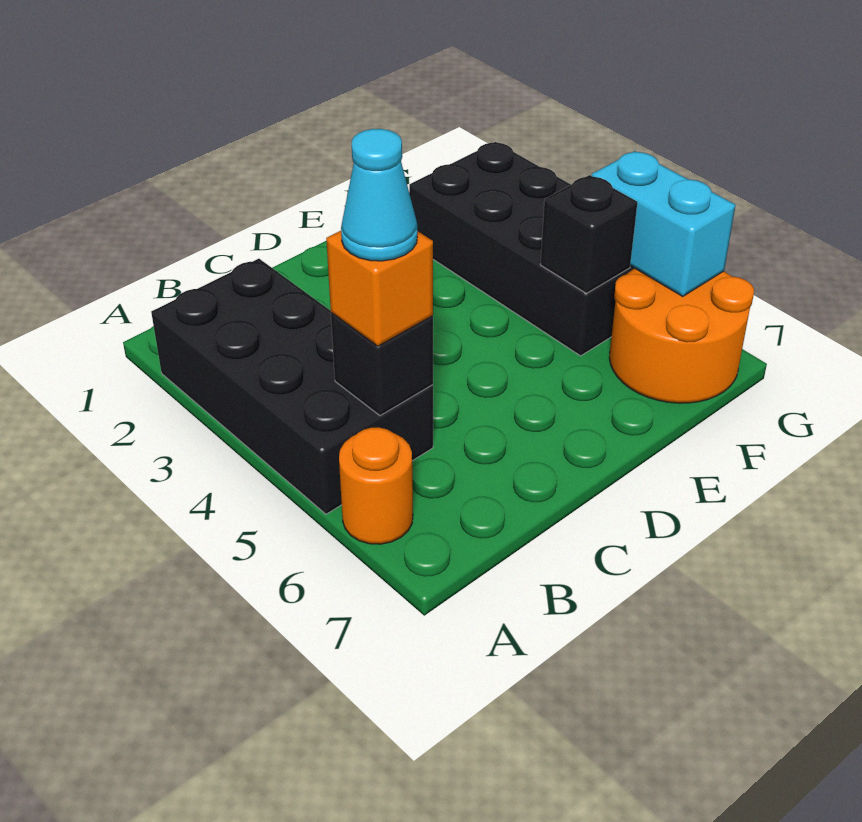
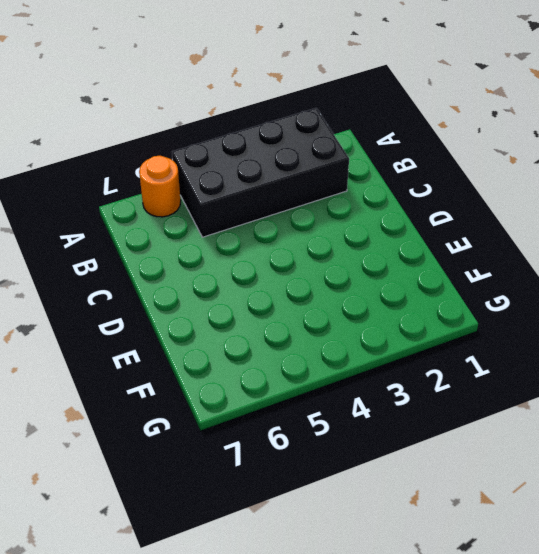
none -> black 2x4 brick [409,142,635,356]
none -> orange 2x2 round brick [609,269,754,403]

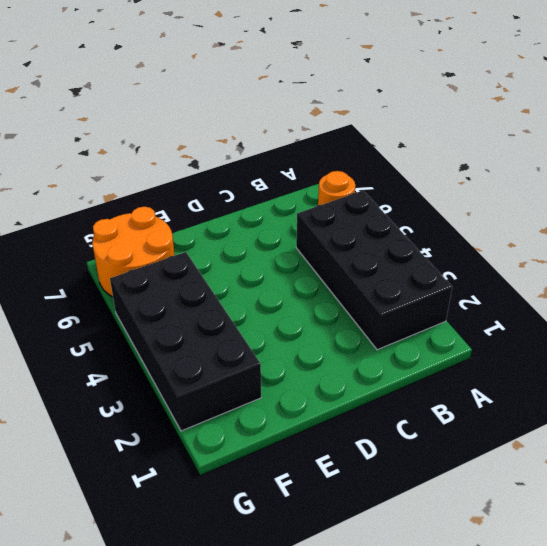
none -> black 1x1 brick [331,313,433,416]
none -> black 1x1 brick [540,175,637,293]

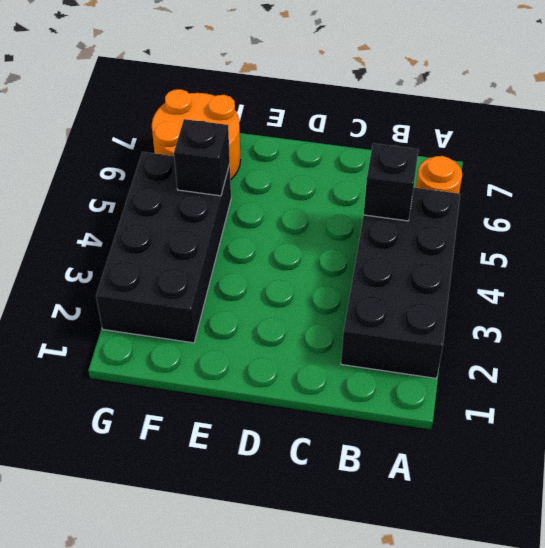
none -> cyan 1x2 brick [592,151,735,297]
none -> orange 1x1 brick [326,231,433,346]

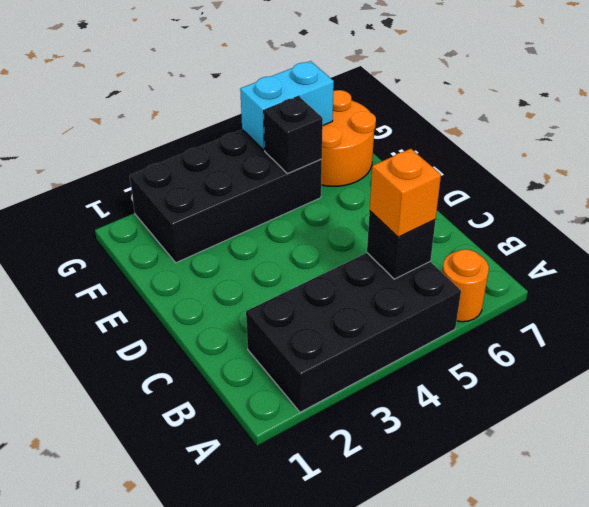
none -> cyan 1x1 cone [341,129,417,261]

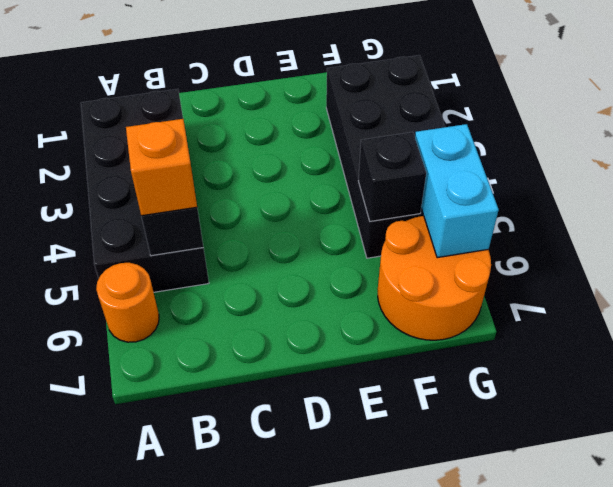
none -> cyan 1x1 cone [341,129,417,261]

